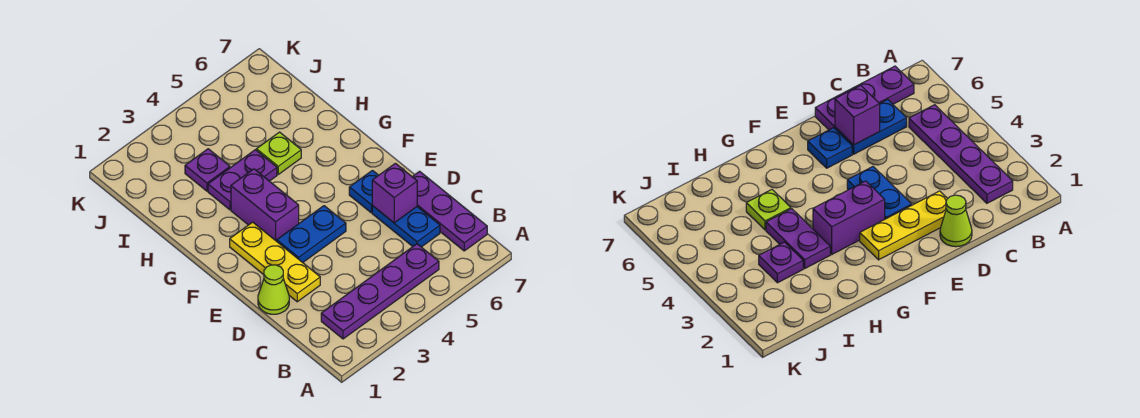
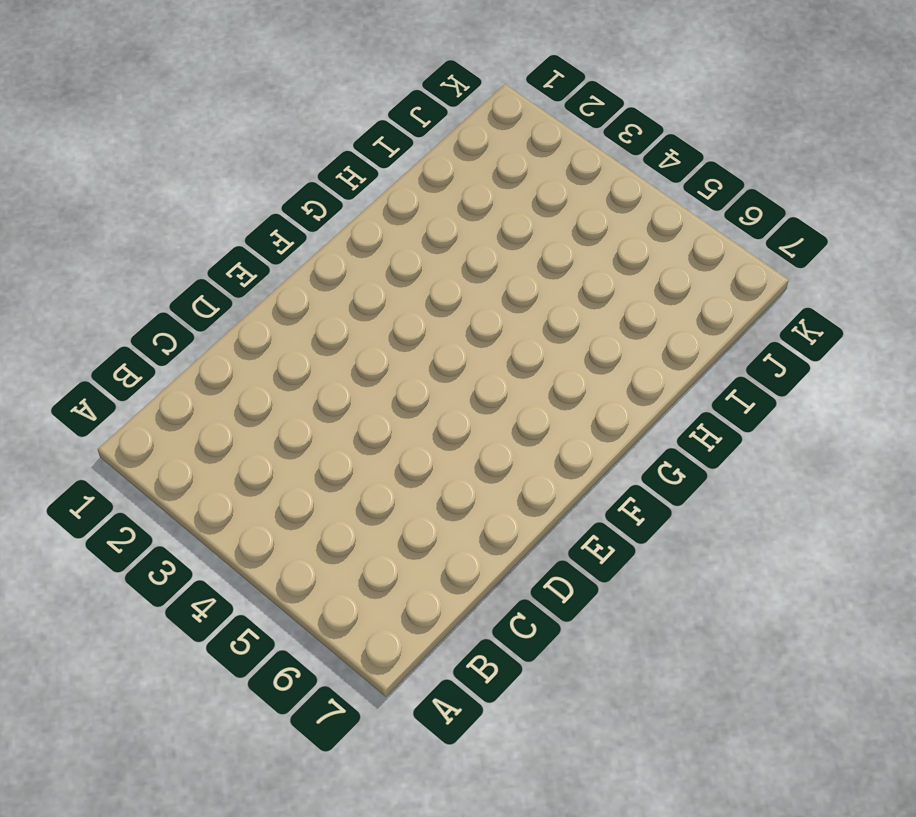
none -> purple 1x4 plate [321,244,439,339]
none -> purple 1x3 plate [412,171,487,251]
none -> blue 1x2 plate [372,206,440,247]

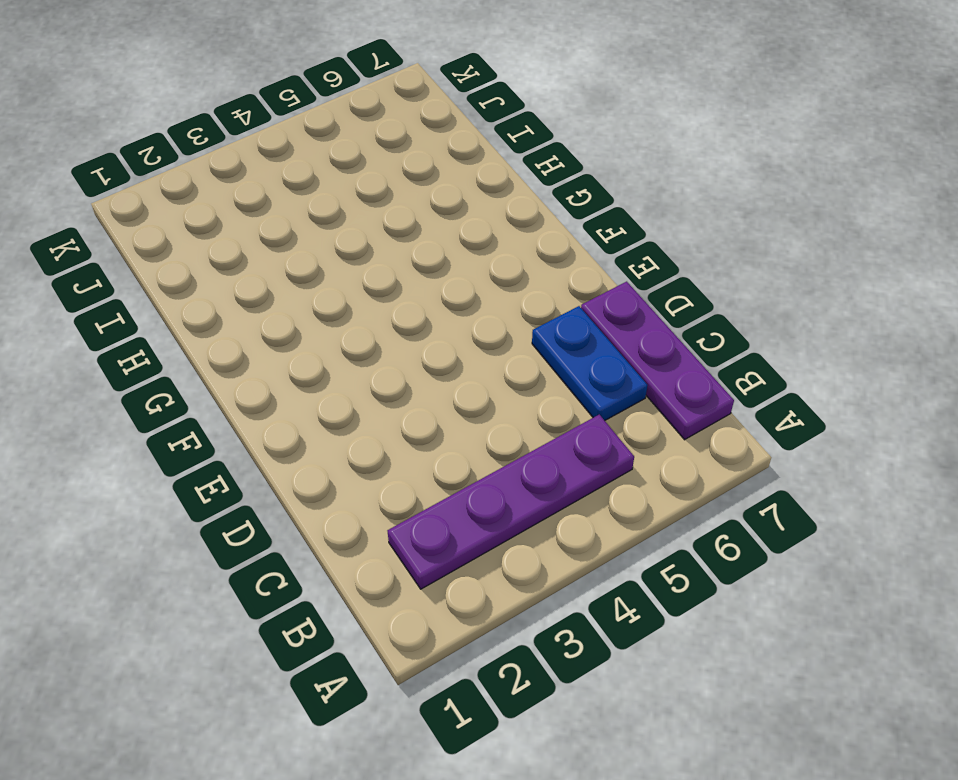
none -> lime 1x1 cone [258,265,289,314]
none -> yellow 1x3 plate [230,222,320,302]
none -> blue 1x2 plate [277,206,346,262]

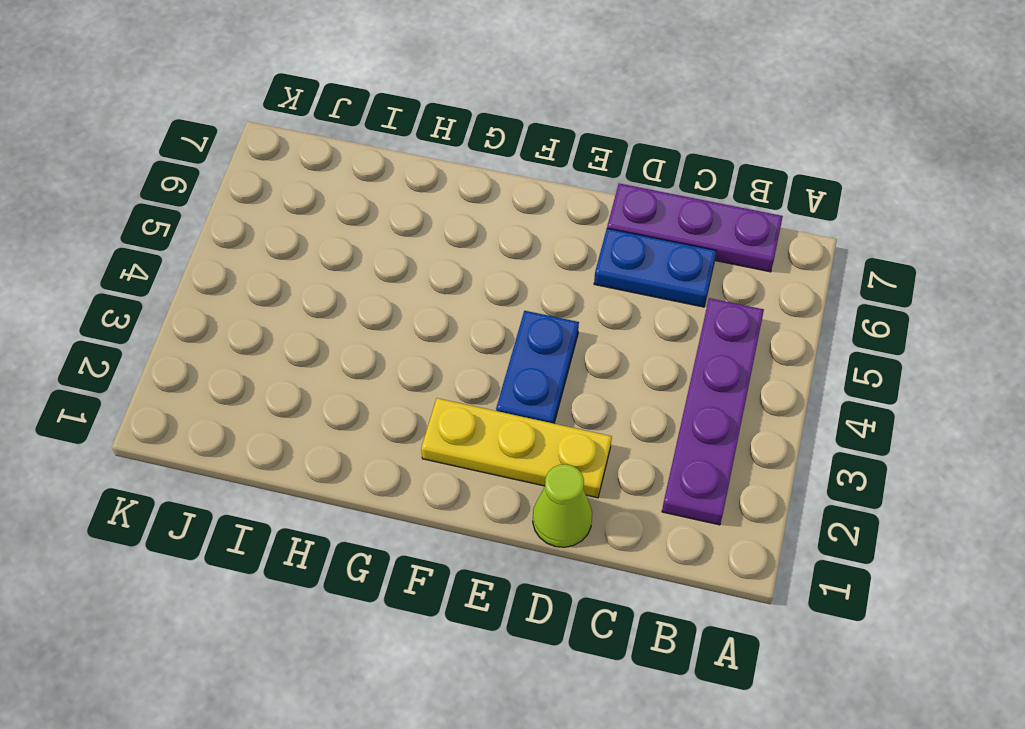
none -> blue 1x1 plate [349,171,379,213]
none -> purple 1x2 brick [231,169,299,241]
none -> purple 1x2 plate [208,150,277,210]

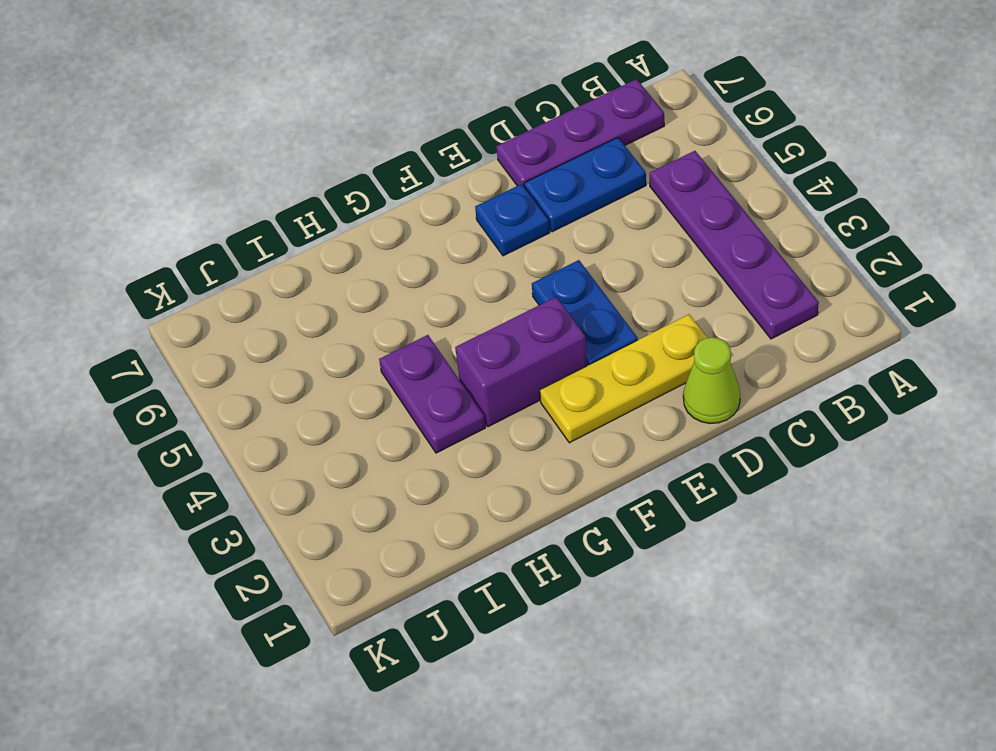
none -> lime 1x1 plate [256,132,301,174]
none -> purple 1x1 plate [185,149,230,191]
none -> purple 1x1 brick [372,163,417,223]

